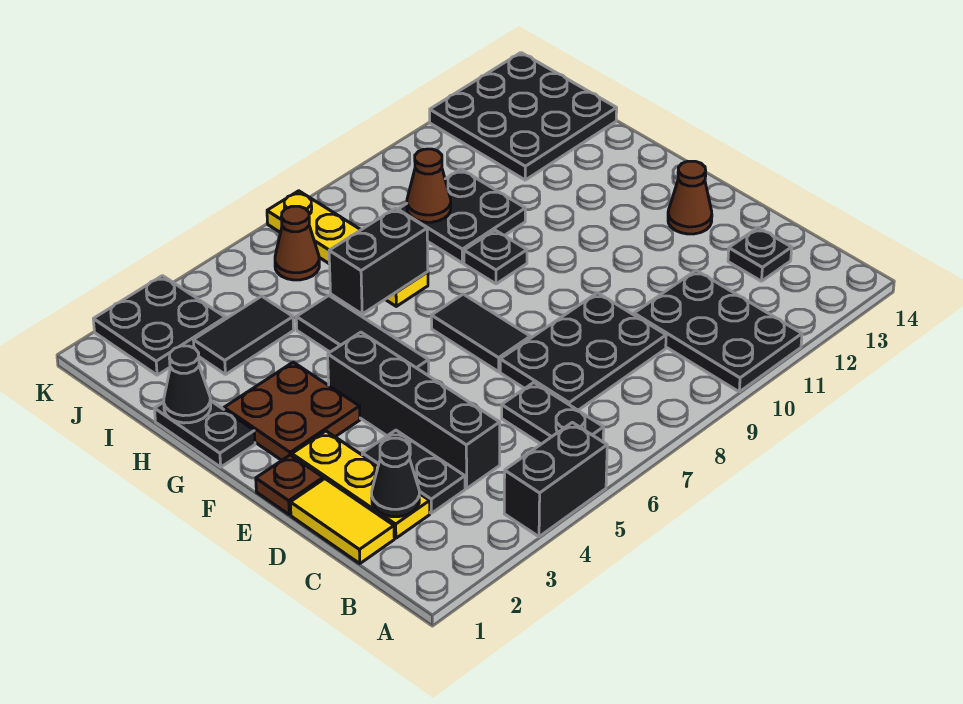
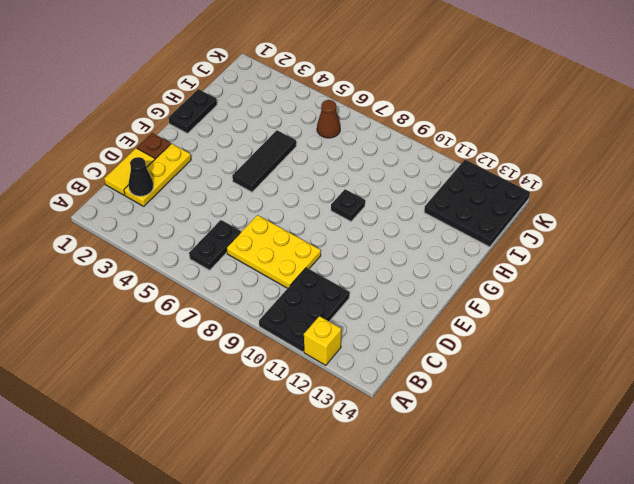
yellow 1x1 brick [304,316,341,365] -> none
yellow 2x3 plate [227,215,321,288] -> black 2x3 plate [500,293,666,410]
none -> black 1x2 brick [504,422,607,537]
none -> black 1x2 plate [362,430,465,513]
none -> black 1x4 brick [328,332,500,489]

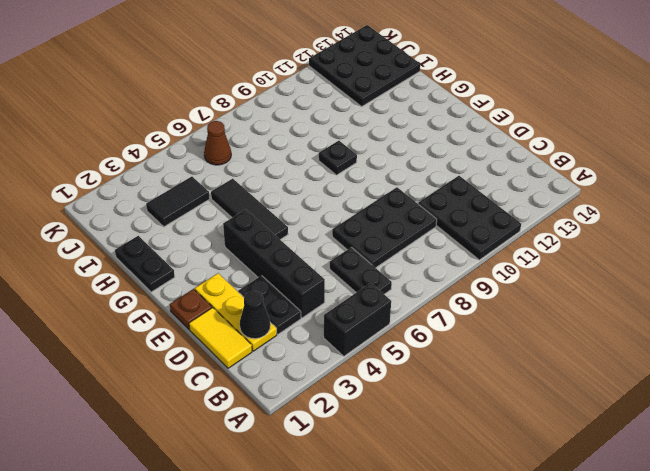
none -> black 1x1 plate [728,228,792,281]
none -> black 1x2 tile [431,294,530,372]
none -> brown 1x1 cone [668,161,712,234]

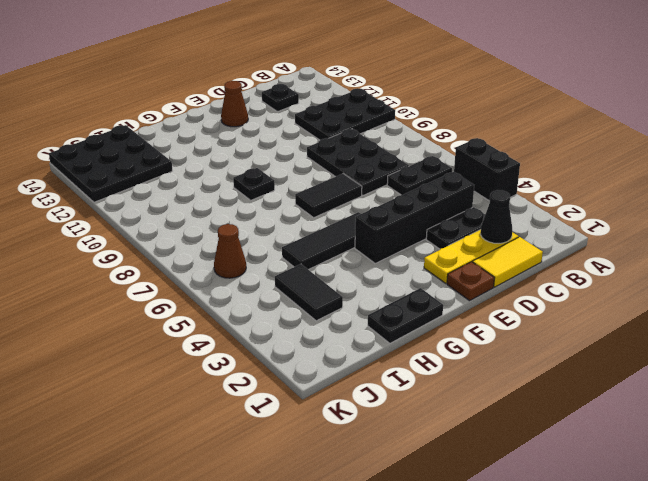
none -> brown 2x2 plate [224,362,360,460]
none -> yellow 1x4 plate [267,191,428,306]
none -> black 2x2 plate [398,169,525,263]

